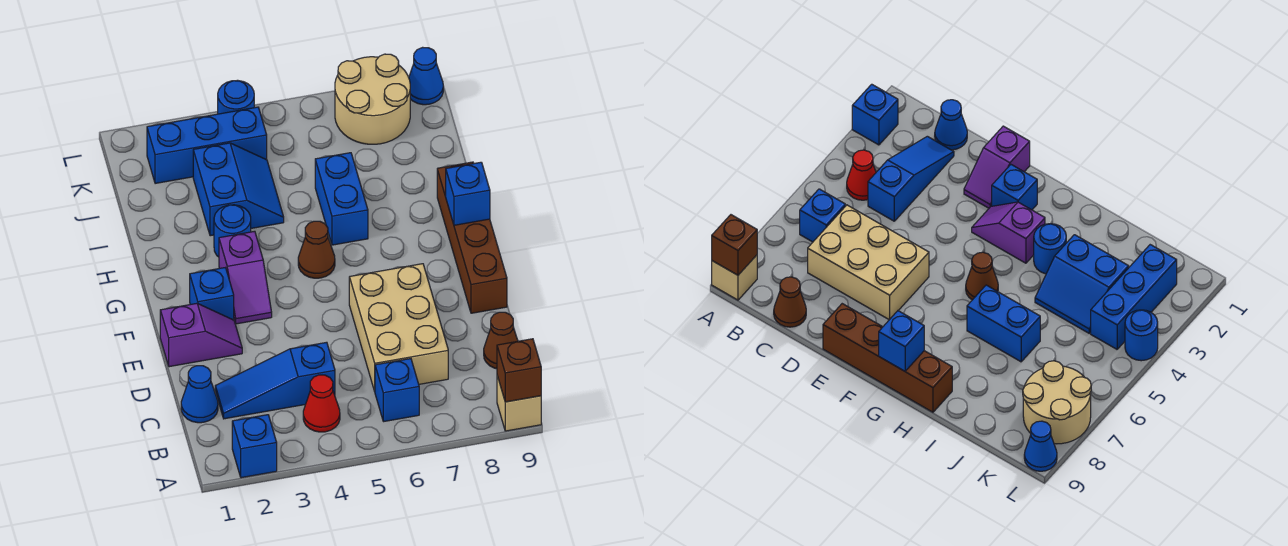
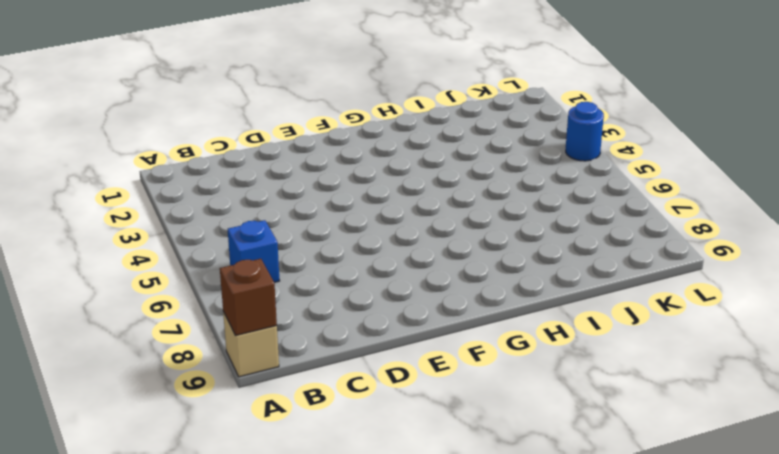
none -> blue 1x1 brick [232,415,277,478]
none -> red 1x1 cone [303,375,340,432]
none -> blue 1x1 cone [181,366,218,423]

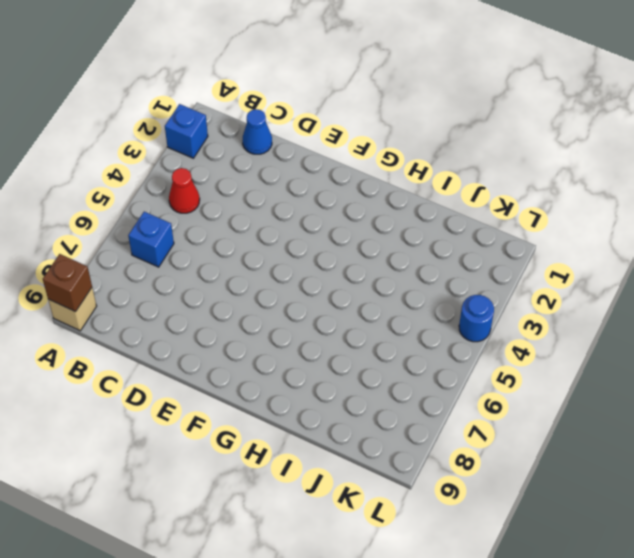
none -> blue 1x3 slope [215,342,335,419]
none -> tan 2x3 brick [349,264,448,391]
none -> brown 1x1 cone [484,312,518,369]

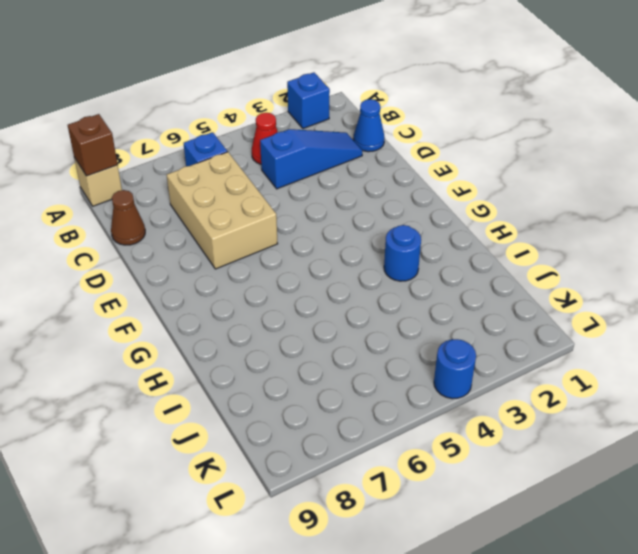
none -> purple 1x2 slope [160,303,242,367]
none -> brown 1x4 brick [437,162,507,313]
none -> blue 1x1 brick [190,268,234,320]

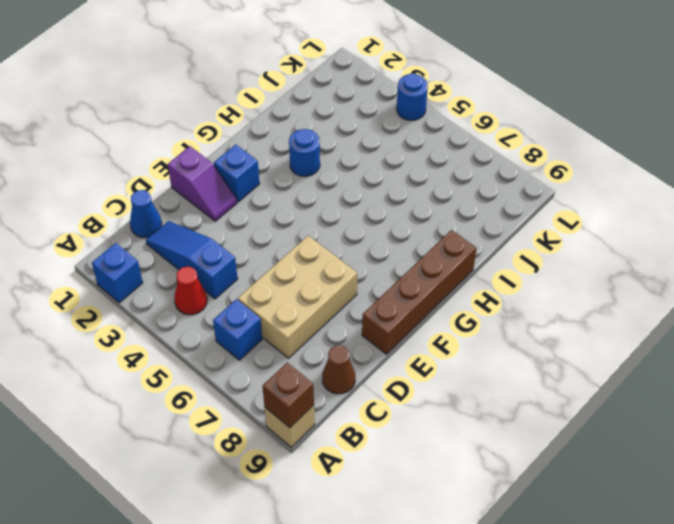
none -> purple 1x2 slope [219,231,272,324]
none -> brown 1x1 cone [298,221,335,278]
none -> blue 1x2 brick [315,153,368,245]

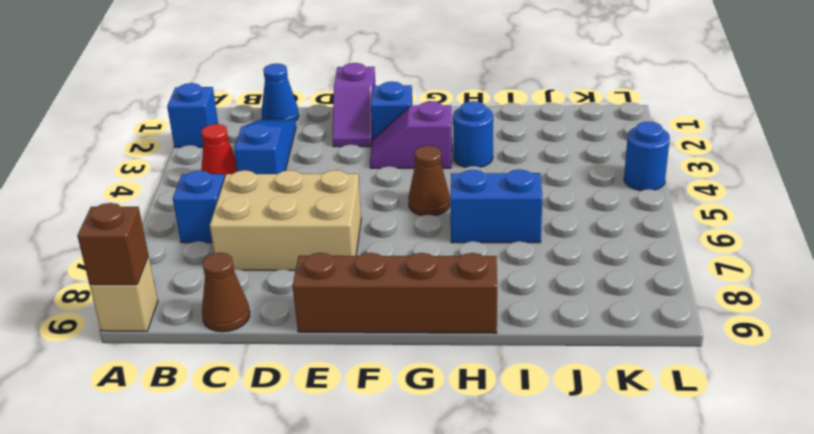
none -> blue 2x2 slope [193,143,284,236]
none -> blue 1x3 brick [147,107,267,184]
none -> tan 2x2 round brick [335,54,410,144]

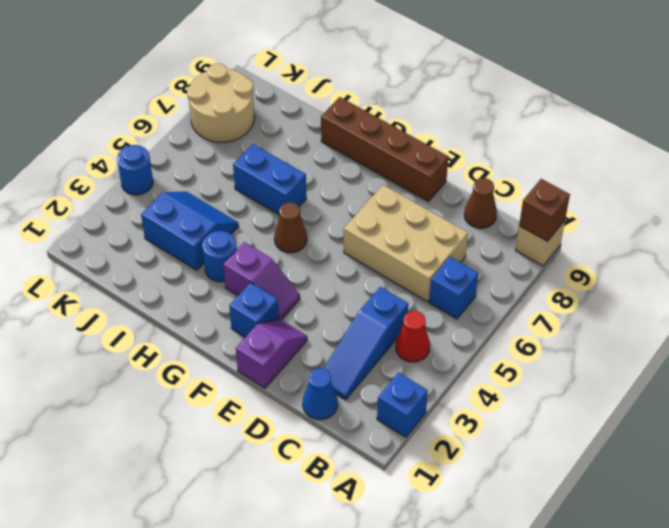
none -> blue 1x3 brick [147,107,267,184]
none -> blue 1x1 cone [409,47,443,105]
none -> blue 1x1 brick [446,162,490,225]

